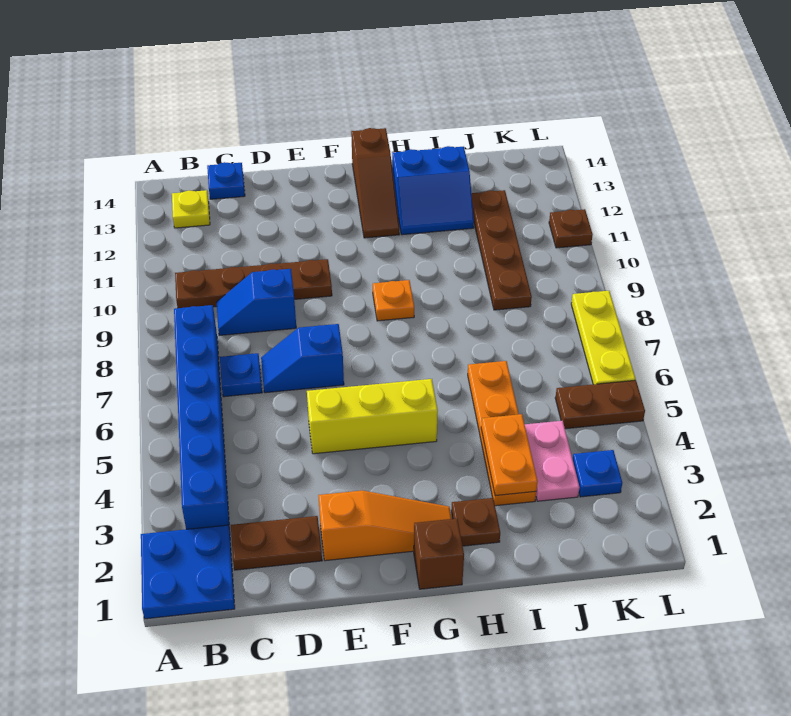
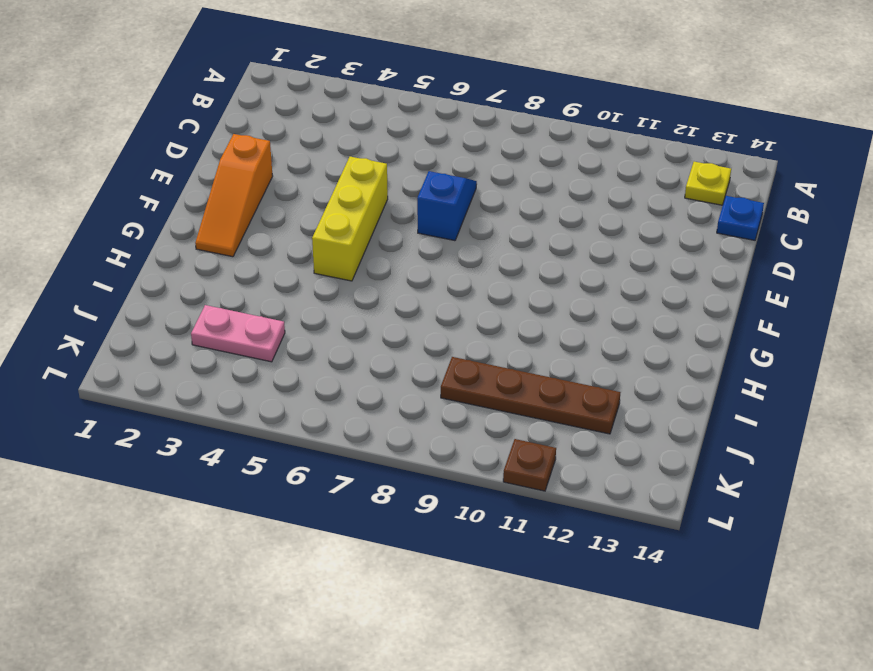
none -> blue 2x2 plate [141,525,235,619]
none -> blue 1x6 brick [174,305,230,530]
none -> brown 1x4 plate [175,259,332,308]

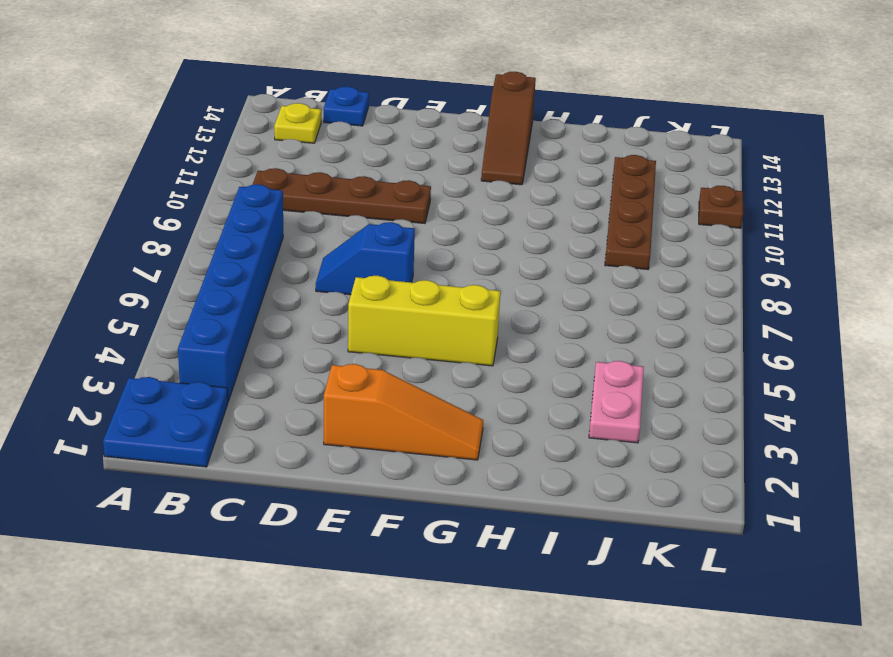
none -> brown 1x2 plate [231,516,322,570]
none -> blue 1x1 plate [220,353,262,397]
none -> blue 1x2 slope [217,269,296,336]

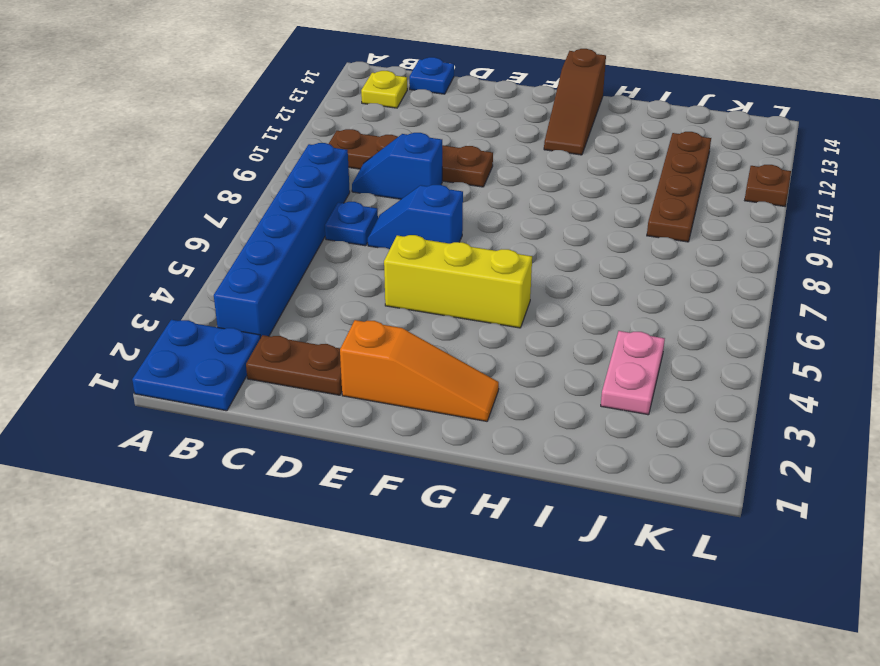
none -> brown 1x1 brick [414,518,464,589]
none -> orange 1x1 plate [373,280,414,321]
none -> brown 1x1 plate [451,498,500,546]

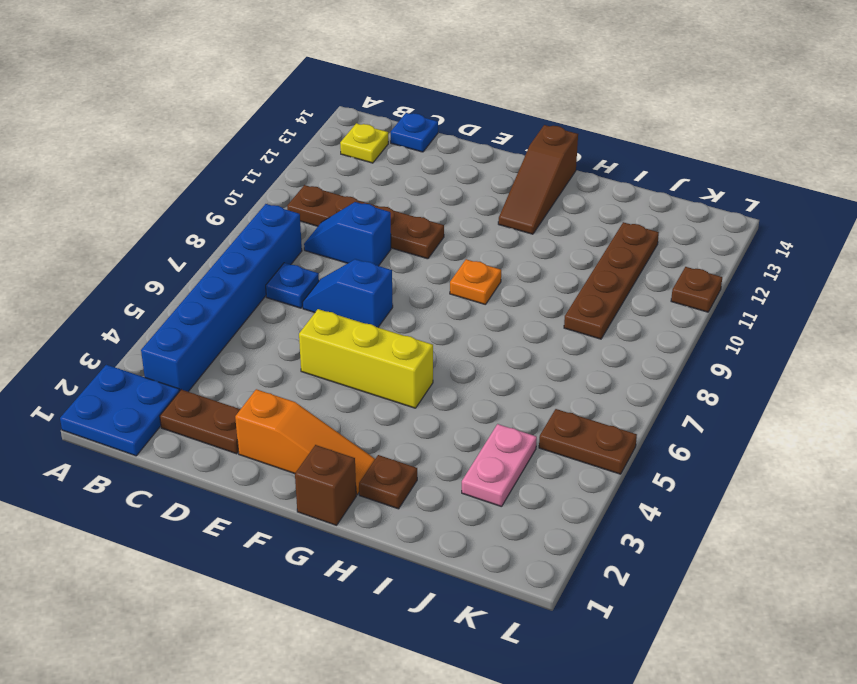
none -> blue 2x2 slope [392,146,474,235]
none -> orange 1x4 plate [468,361,536,506]
none -> blue 1x1 plate [573,450,622,497]

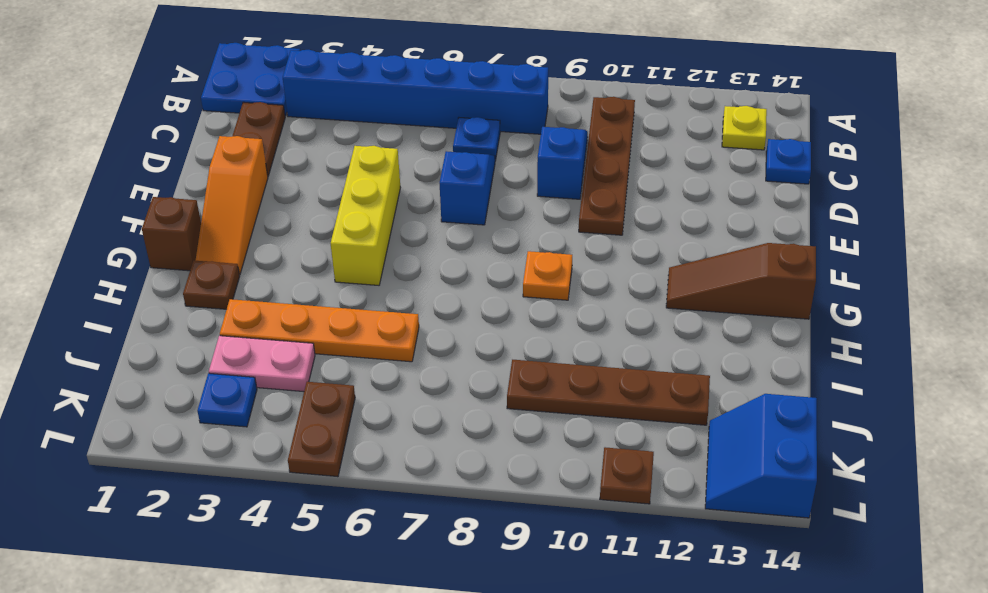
blue 2x2 slope [705,394,817,518] -> blue 2x2 slope moved to [392,146,474,235]
none -> yellow 1x3 plate [571,291,636,384]
none -> orange 1x2 plate [481,414,538,496]

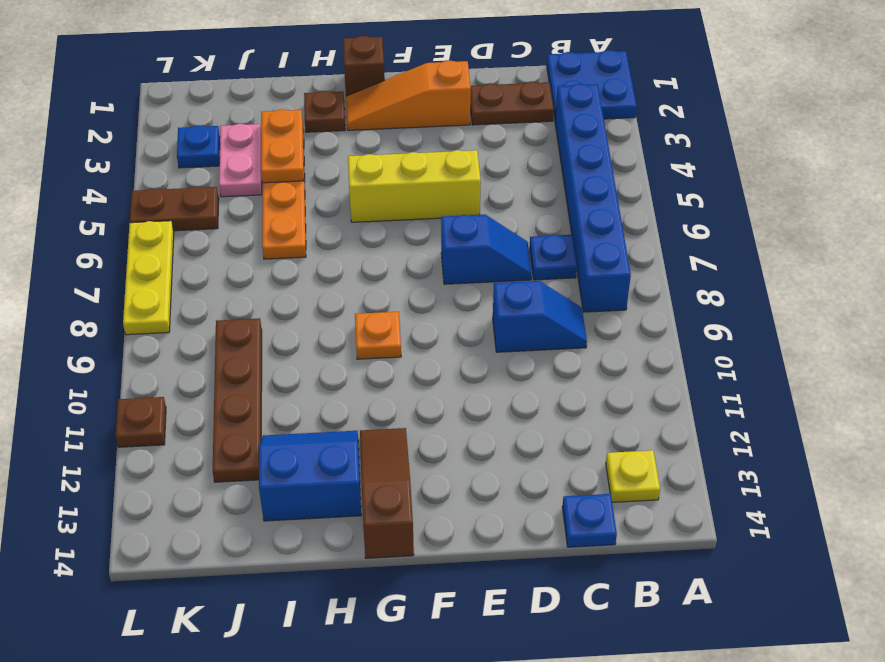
none -> brown 1x4 plate [175,259,332,308]

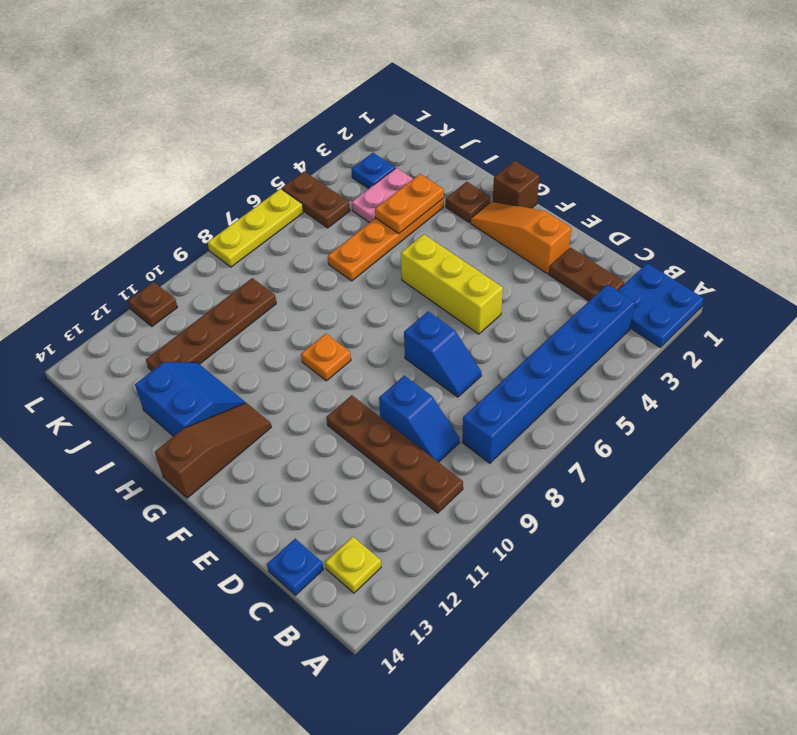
none -> blue 1x1 plate [220,353,262,397]

